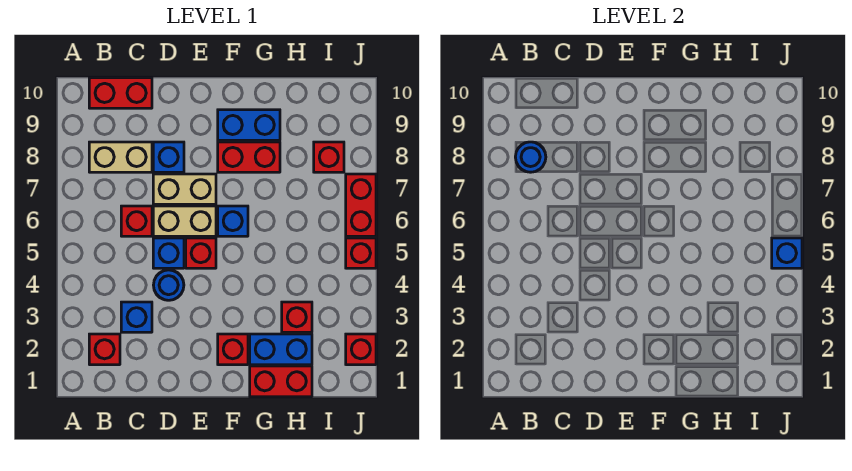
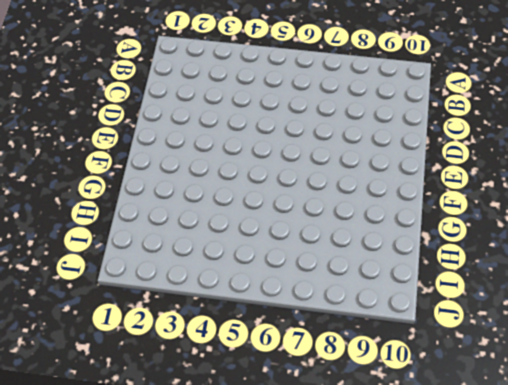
none -> red 1x1 brick [89,334,120,365]
none -> tan 1x2 brick [89,142,152,172]
none -> red 1x2 brick [89,78,152,108]

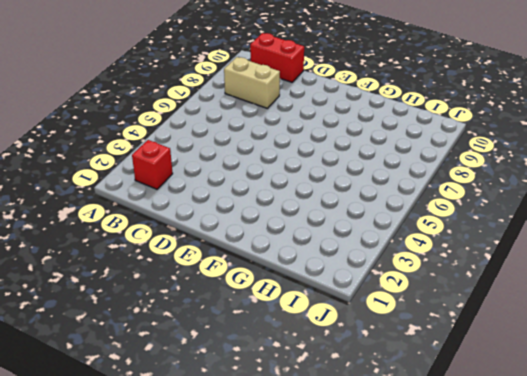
none -> blue 1x1 brick [121,302,152,332]
none -> red 1x1 brick [121,206,152,236]
none -> blue 1x1 round brick [154,270,184,300]

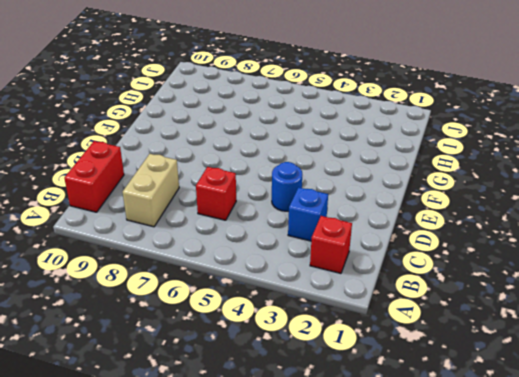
none -> blue 1x1 brick [153,238,184,268]
none -> tan 1x2 brick [153,206,216,236]
none -> tan 1x2 brick [153,174,216,204]

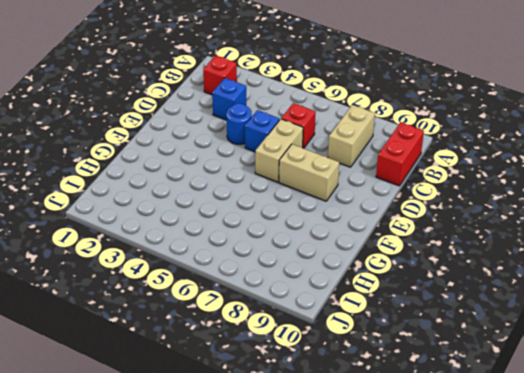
tan 1x2 brick [279,144,339,201] -> tan 1x2 brick turned to [153,174,216,204]
none -> blue 1x1 brick [153,142,184,172]
none -> red 1x1 brick [186,238,216,268]
none -> red 1x1 brick [218,334,248,365]

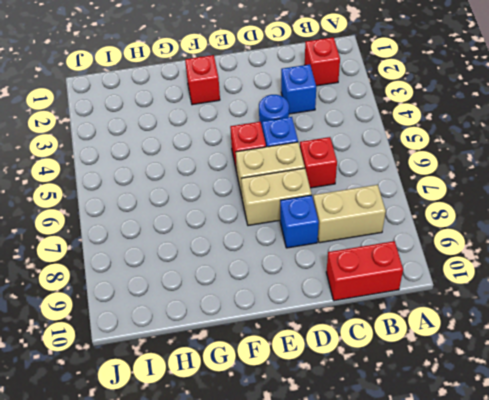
none -> blue 1x1 brick [218,206,248,236]
none -> red 1x2 brick [218,142,280,172]
none -> blue 1x2 brick [218,110,280,140]

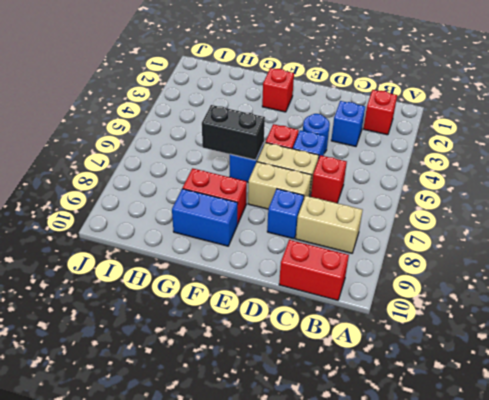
black 1x2 brick [202,105,265,160] -> none
none -> red 1x2 brick [250,366,312,397]
none -> blue 1x2 brick [250,334,312,365]
none -> red 1x1 brick [282,302,312,332]

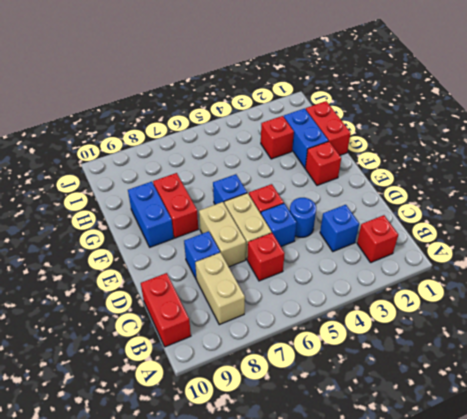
none -> red 1x1 brick [314,142,344,172]
none -> red 1x1 brick [346,334,376,365]
none -> red 1x1 brick [346,238,376,268]

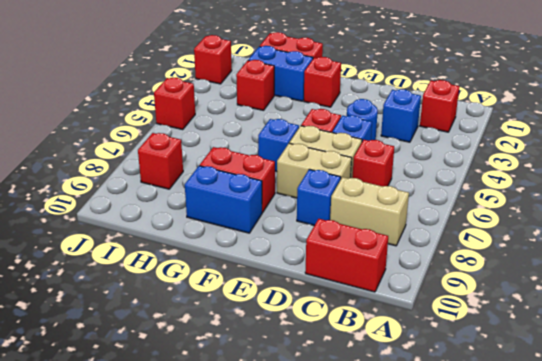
none -> red 1x2 brick [346,174,376,236]
none -> blue 1x1 round brick [515,142,546,172]
none -> blue 1x1 brick [772,238,802,268]

